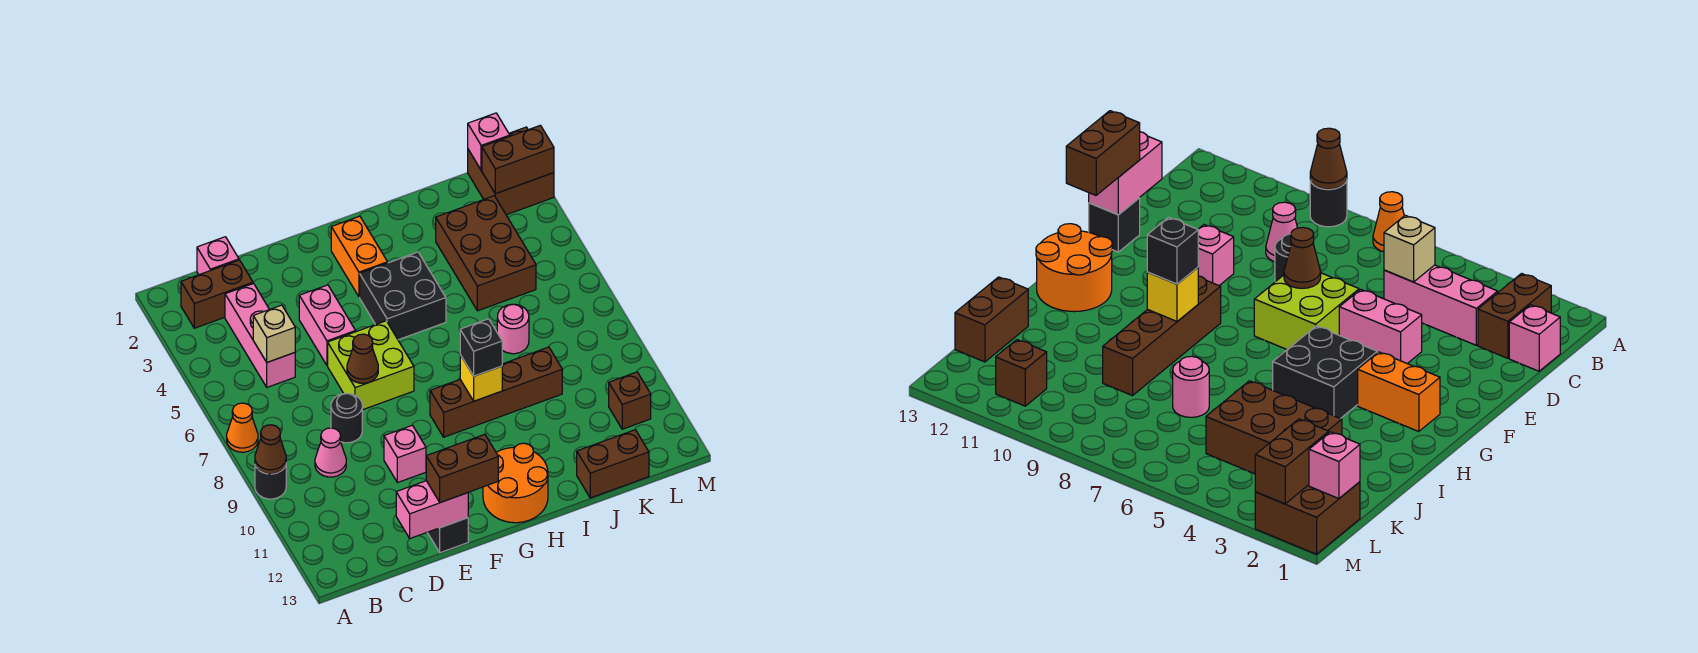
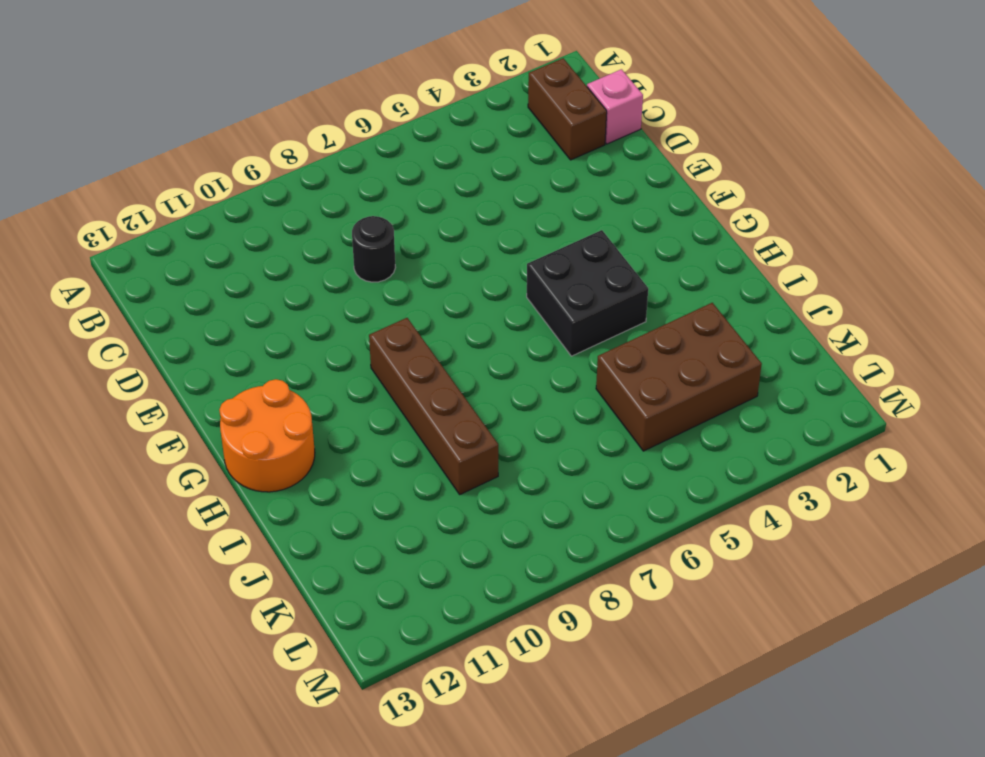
none -> orange 1x1 cone [227,403,258,452]
none -> black 1x1 round brick [255,465,286,499]
none -> pink 1x3 brick [225,283,295,387]

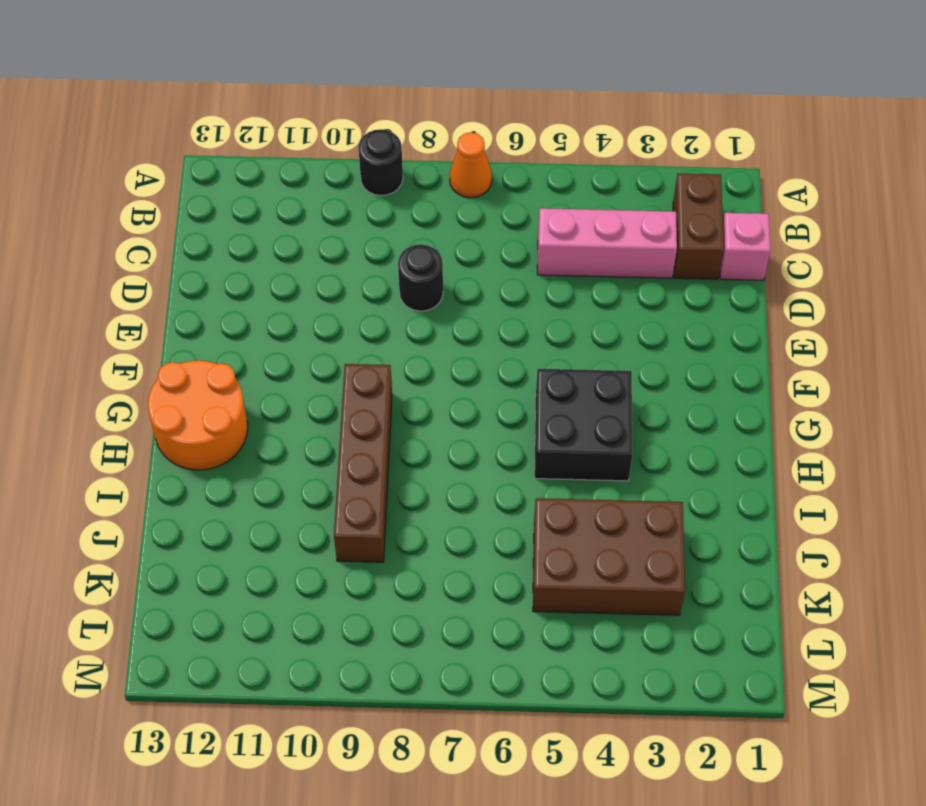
none -> pink 1x1 cone [315,428,346,477]
none -> pink 1x2 brick [299,285,356,366]
none -> lime 2x2 brick [328,321,414,410]

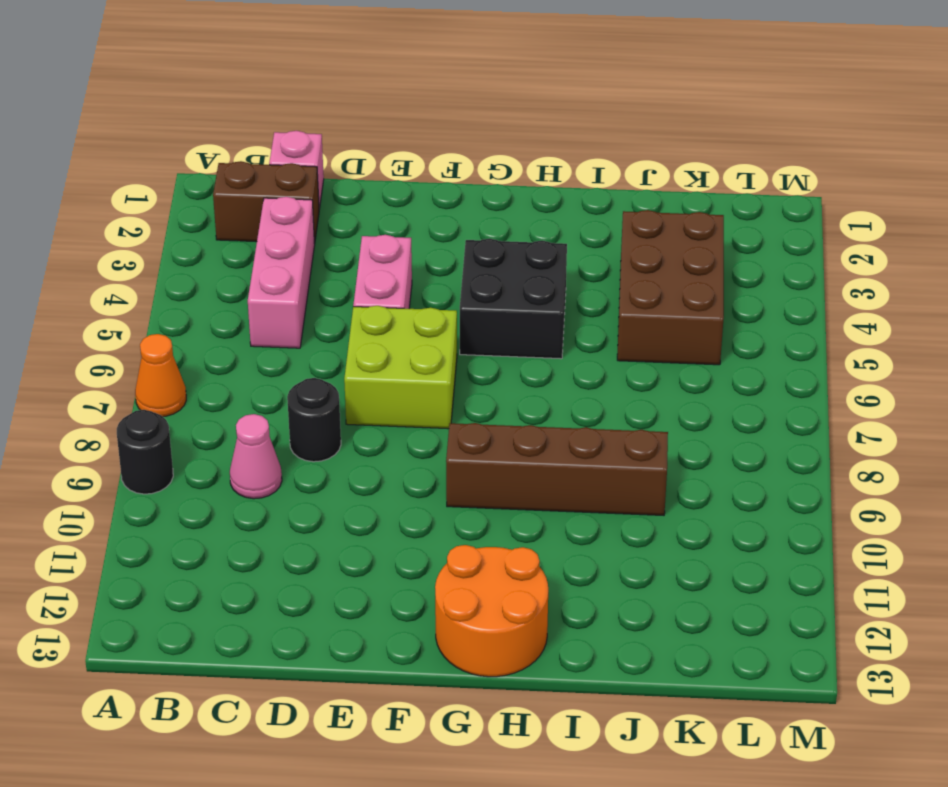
none -> pink 1x1 brick [384,425,426,483]
none -> black 1x1 brick [427,518,468,553]
none -> orange 1x2 brick [331,216,388,297]

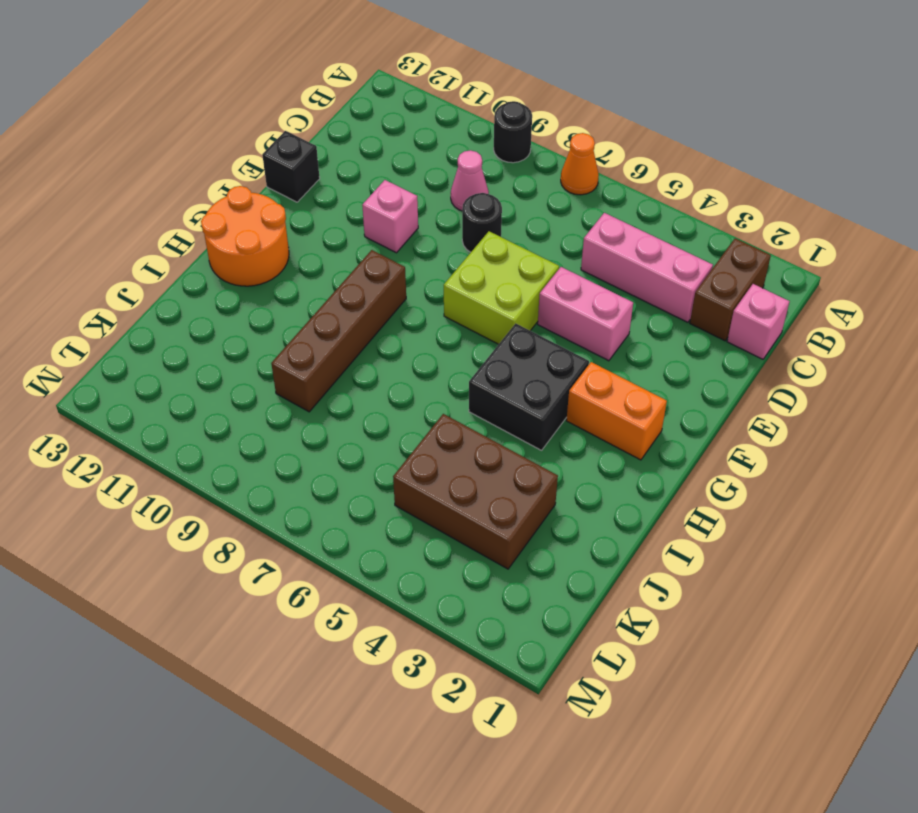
none -> pink 1x1 round brick [497,304,529,354]
none -> brown 1x2 brick [577,430,649,498]
none -> brown 2x2 brick [468,127,554,215]

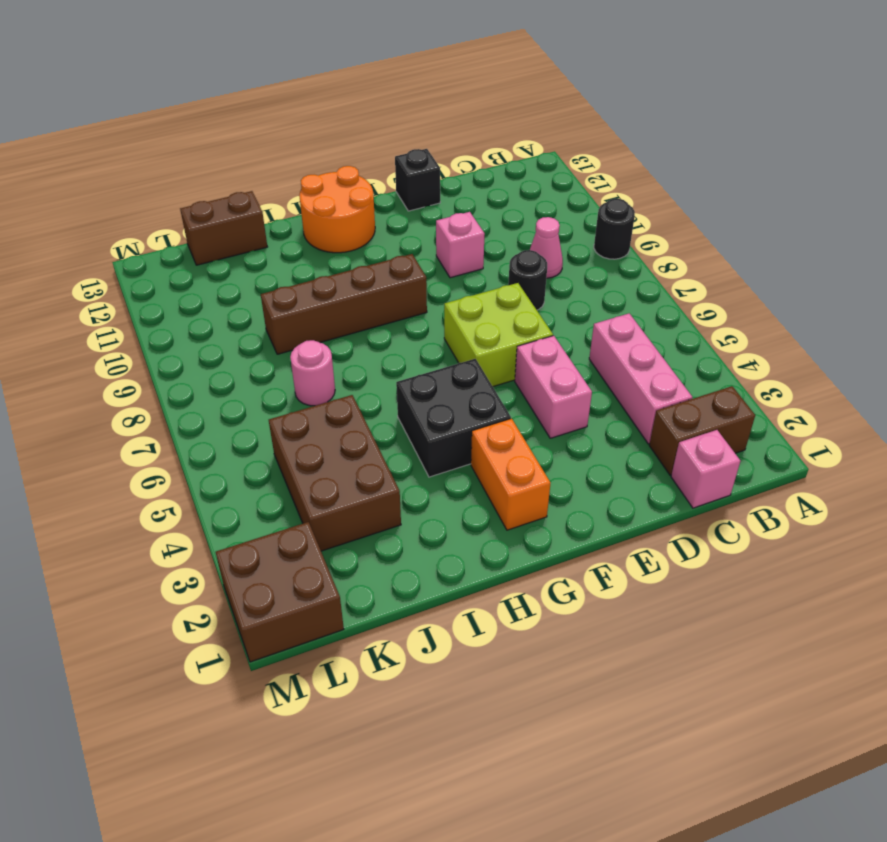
none -> orange 1x1 cone [227,403,258,452]
none -> brown 1x1 brick [609,372,651,429]
none -> brown 1x1 cone [255,425,286,474]

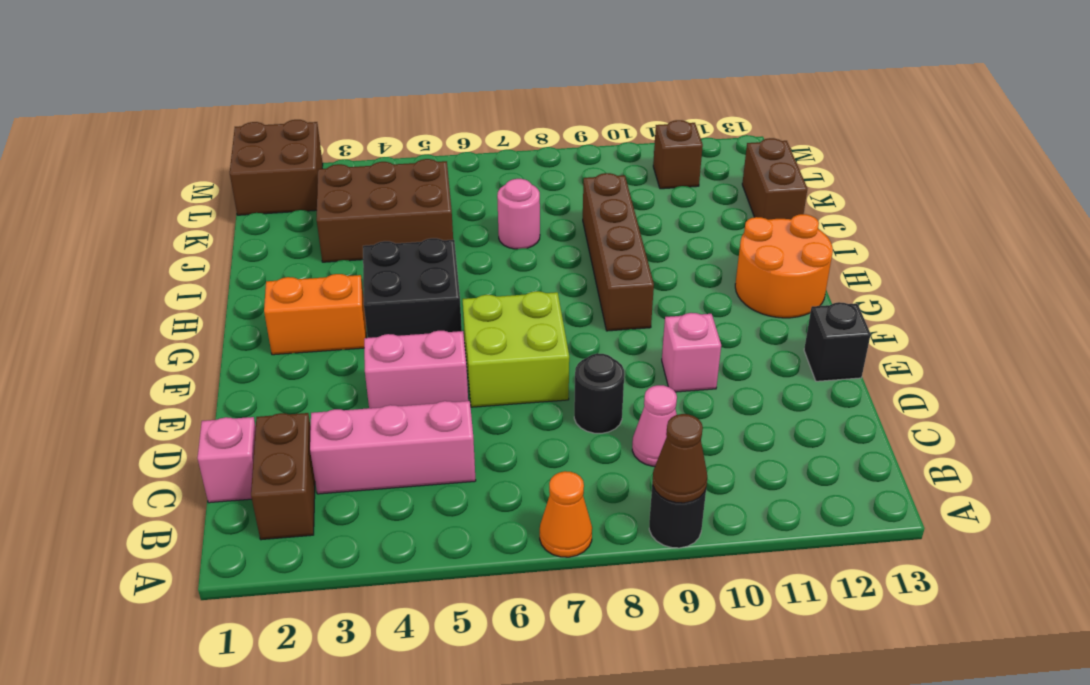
none -> tan 1x1 brick [253,305,295,362]
none -> pink 1x2 brick [396,481,468,538]
none -> brown 1x1 cone [347,334,378,383]

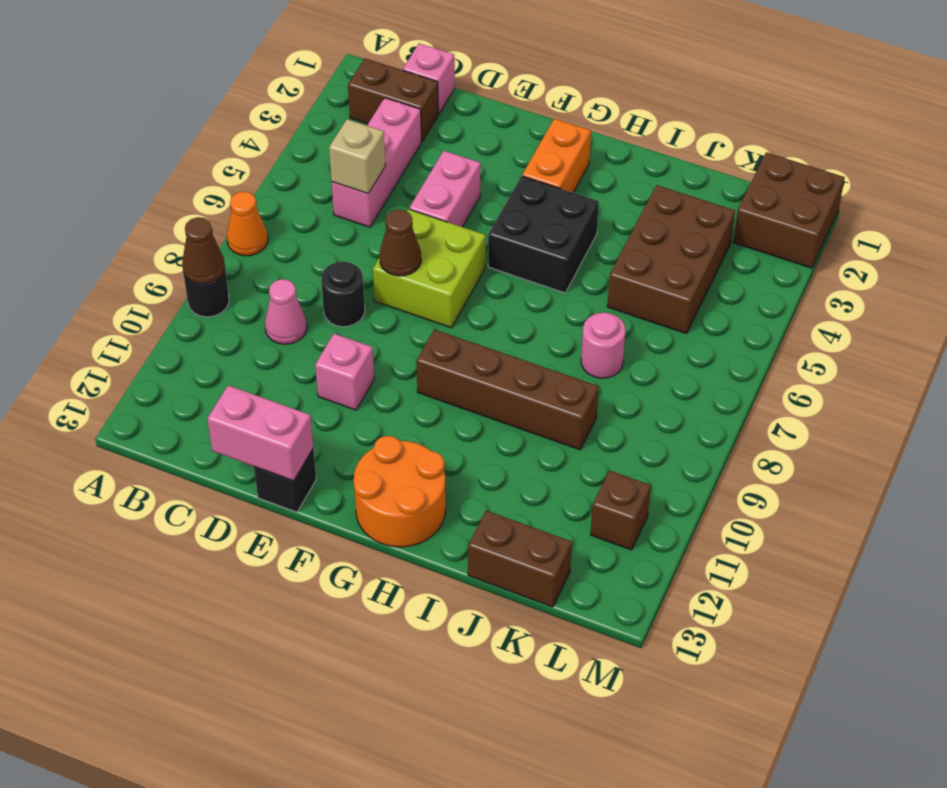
none -> yellow 1x1 brick [460,355,502,401]
none -> pink 1x1 brick [468,113,510,170]
none -> brown 1x2 brick [482,125,554,194]

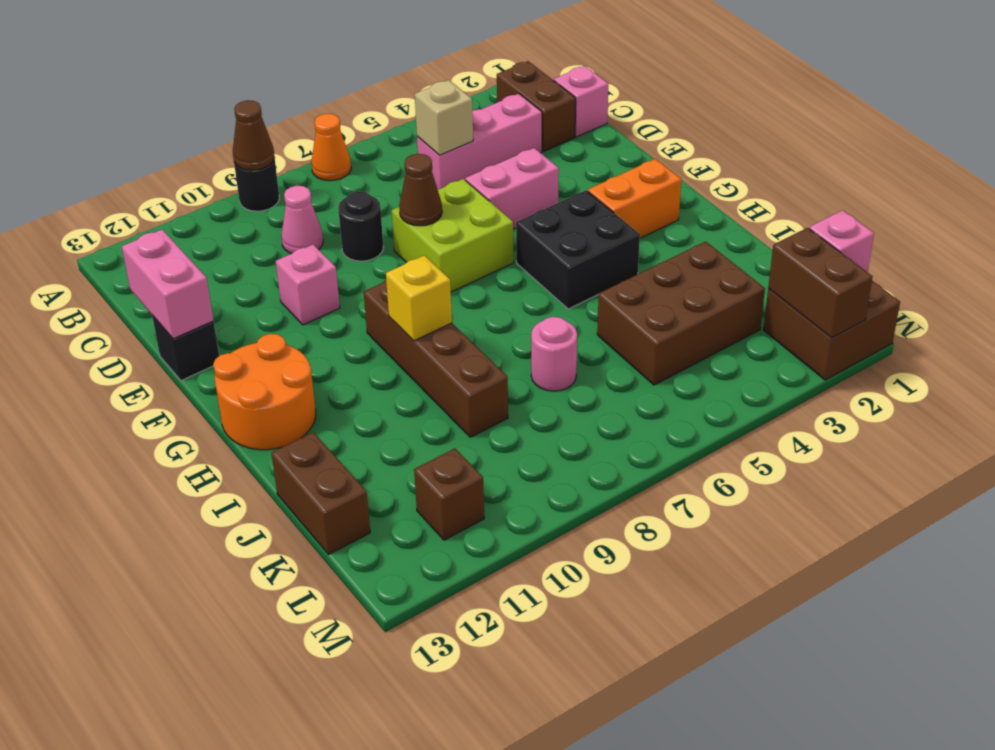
none -> brown 1x2 brick [426,434,498,503]
none -> black 1x1 brick [460,319,502,376]

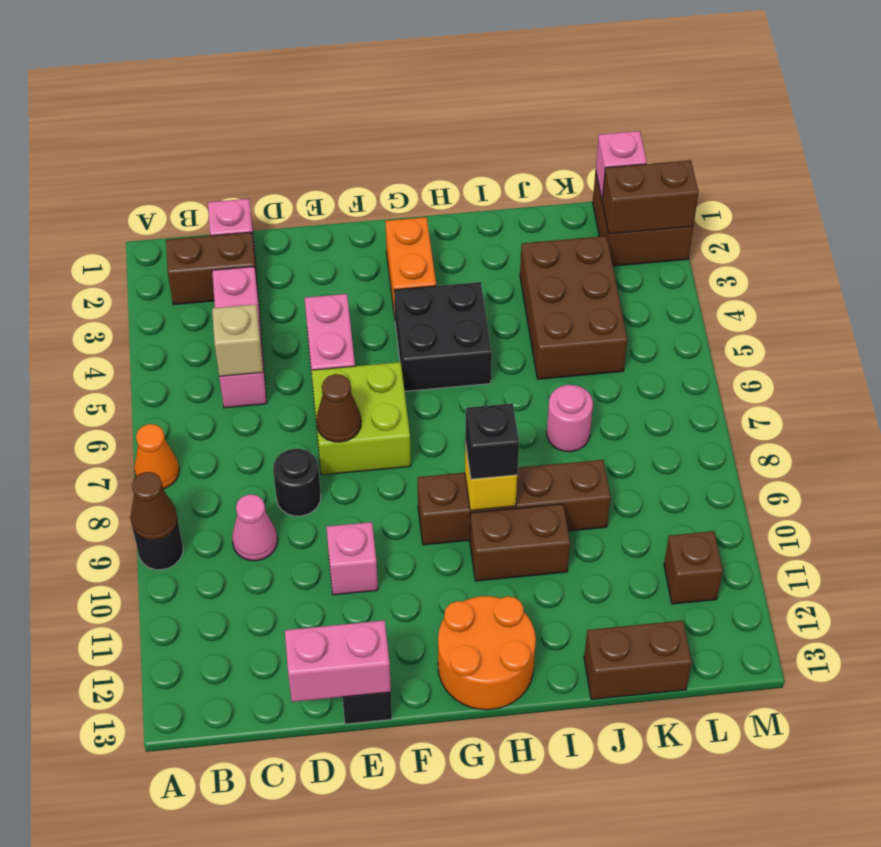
brown 1x2 brick [470,504,570,581] -> brown 1x2 brick moved to [426,434,498,503]

